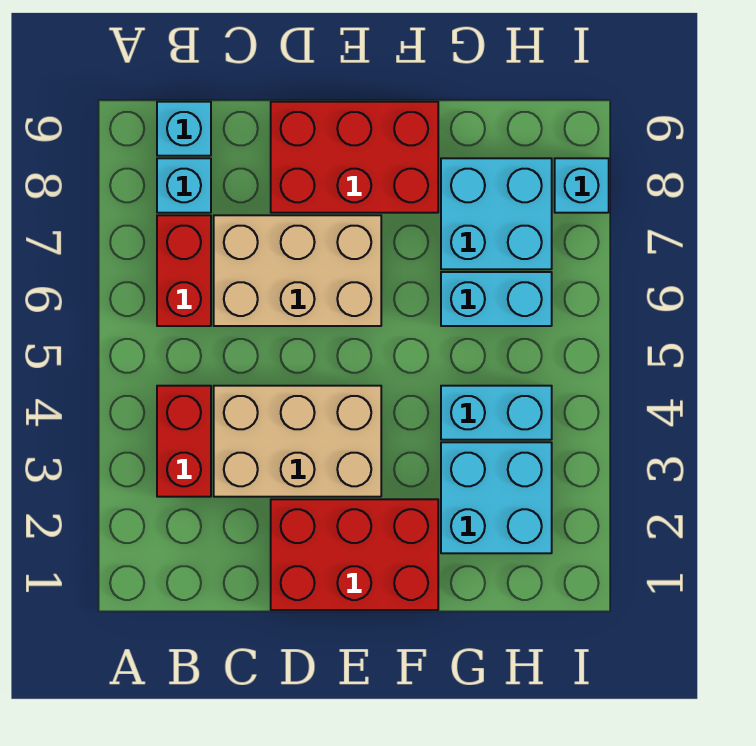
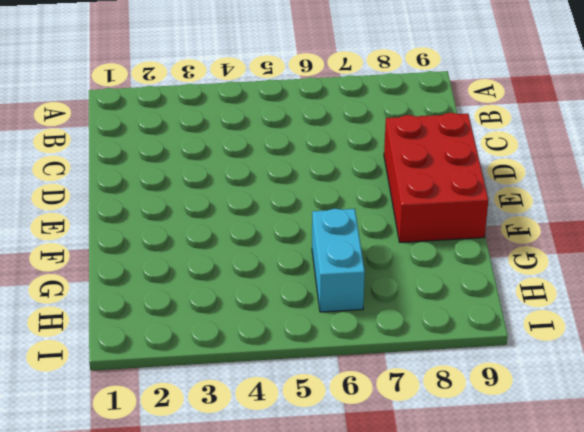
none -> red 1x2 brick [157,386,211,497]
none -> red 1x2 brick [157,215,211,326]
none -> cyan 1x1 brick [157,158,211,213]

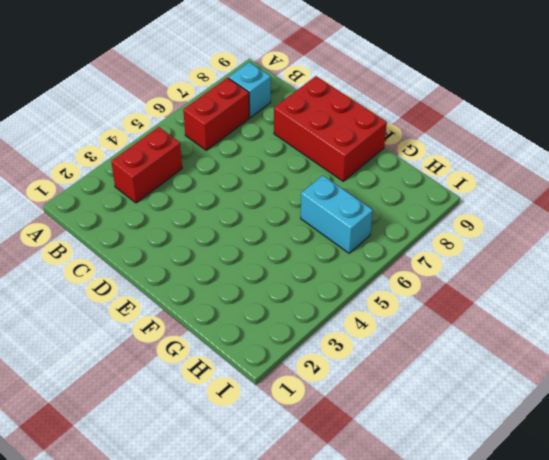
none -> cyan 1x1 brick [157,102,211,156]
none -> tan 2x3 brick [214,386,381,497]
none -> tan 2x3 brick [214,215,381,326]

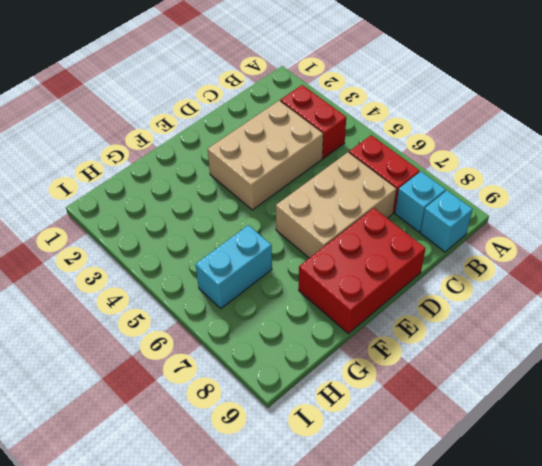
none -> red 2x3 brick [271,499,438,610]
none -> cyan 2x2 brick [441,442,552,553]
none -> cyan 1x2 brick [441,386,552,440]

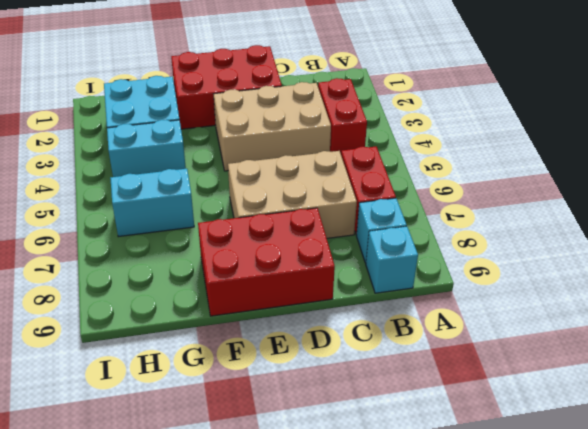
none -> cyan 2x2 brick [441,158,552,269]
none -> cyan 1x1 brick [555,158,609,213]

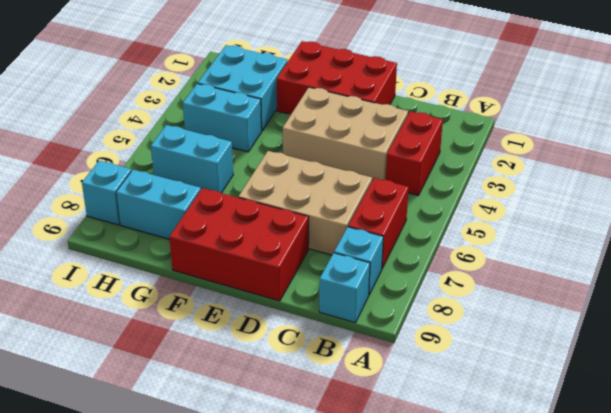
cyan 1x2 brick [116,170,201,239] -> cyan 2x2 brick [441,158,552,269]

